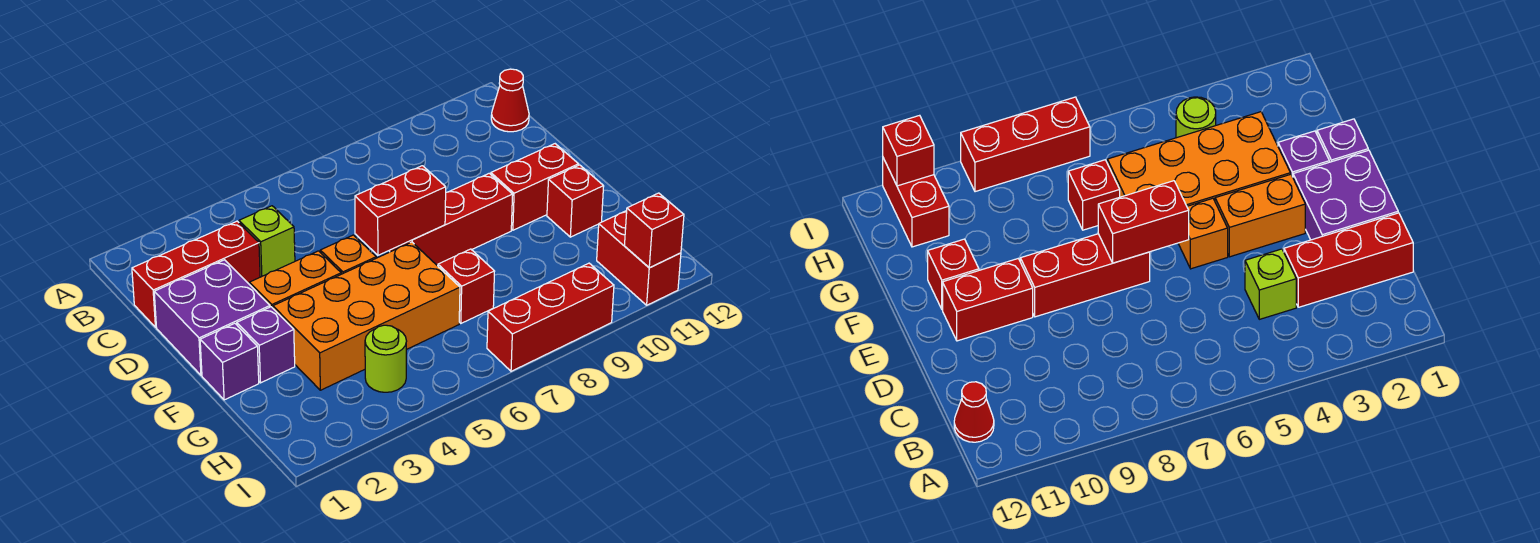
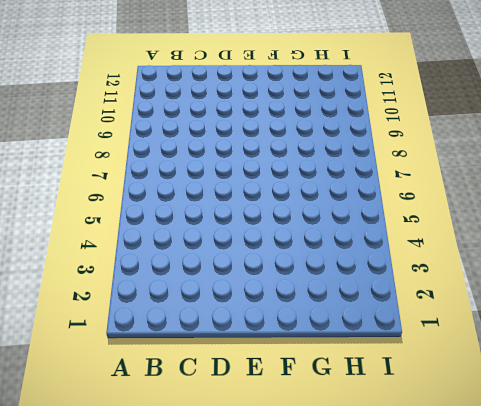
none -> red 1x1 cone [491,69,529,132]
none -> red 1x3 brick [132,221,260,327]
none -> lime 1x1 brick [239,206,295,277]

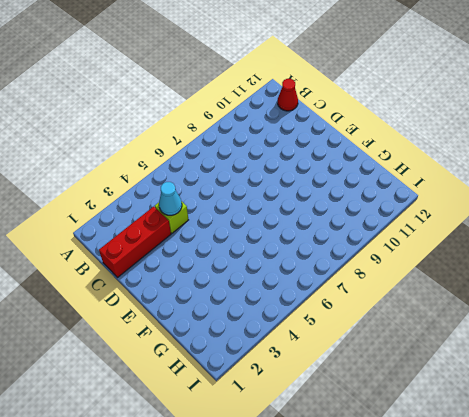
cyan 1x1 cone [159,182,182,215] -> none
none -> purple 2x2 brick [154,260,270,375]
none -> orange 1x2 brick [249,251,341,308]
none -> orange 1x1 brick [320,235,376,274]

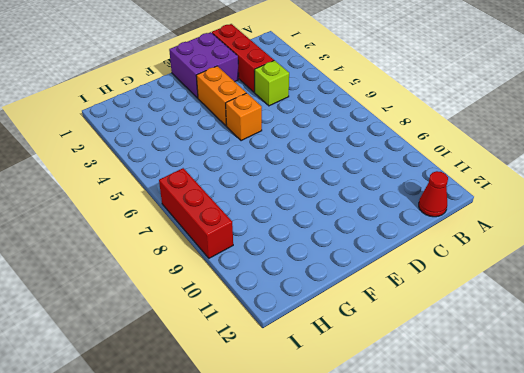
none -> red 1x3 brick [390,173,513,266]
none -> red 1x2 brick [491,144,579,230]
none -> purple 1x1 brick [200,323,259,400]

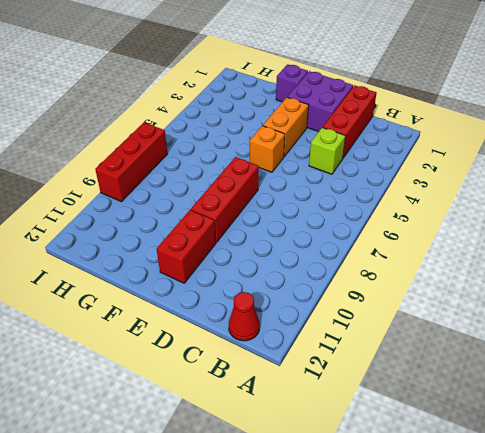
none -> purple 1x1 brick [237,307,295,383]
none -> orange 2x4 brick [273,242,460,390]
none -> red 1x1 brick [547,165,604,237]

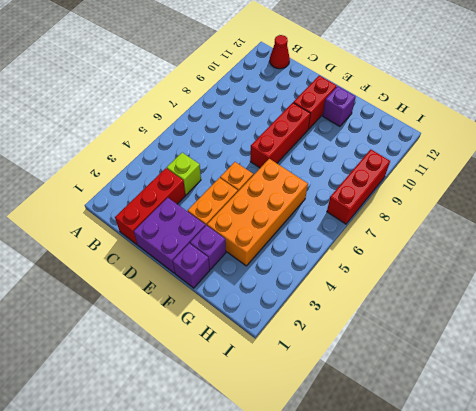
purple 1x1 brick [323,86,356,126] -> red 1x1 brick [547,165,604,237]
none -> red 1x1 brick [438,249,495,323]
none -> lime 1x1 round brick [365,325,406,392]
none -> red 1x2 brick [597,211,681,305]

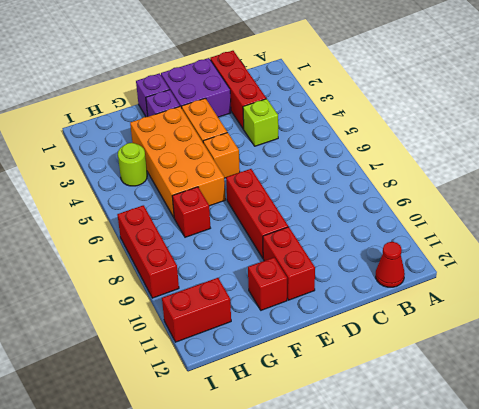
none -> red 1x2 brick [355,166,446,255]
none -> red 1x1 brick [624,193,684,268]

